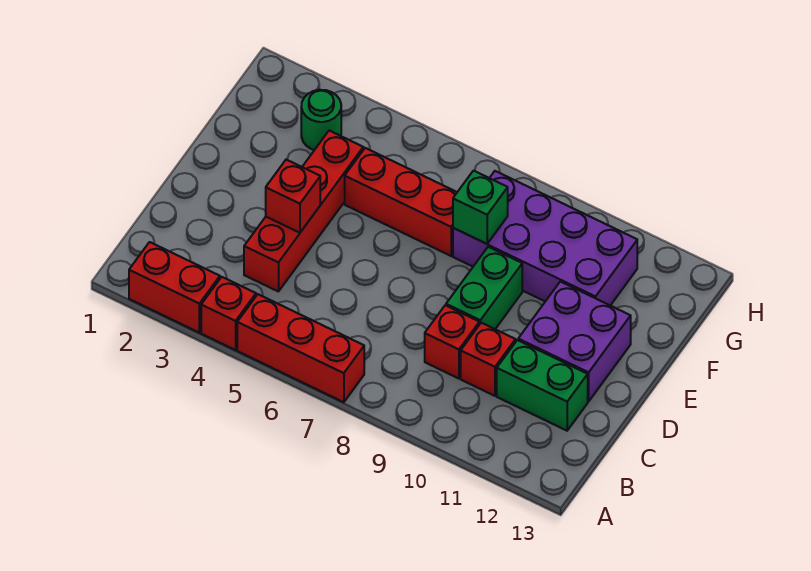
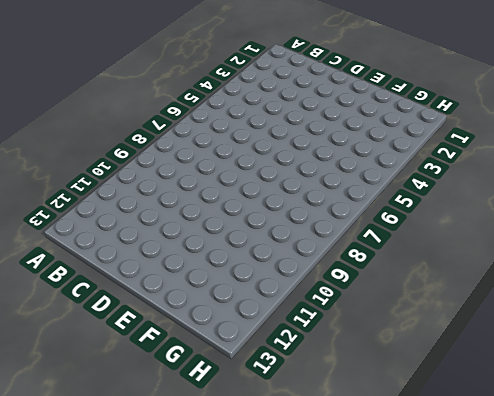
none -> red 1x2 brick [129,242,220,333]
none -> red 1x1 brick [201,277,256,350]
none -> red 1x3 brick [237,294,364,402]

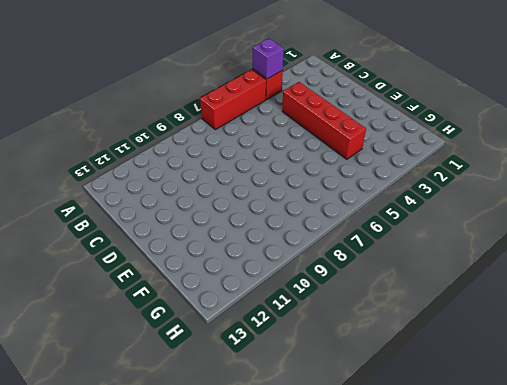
purple 1x1 brick [253,39,284,79] -> none
none -> red 1x2 brick [129,242,220,333]
none -> red 1x1 brick [425,305,479,379]
none -> red 1x1 brick [461,323,516,396]

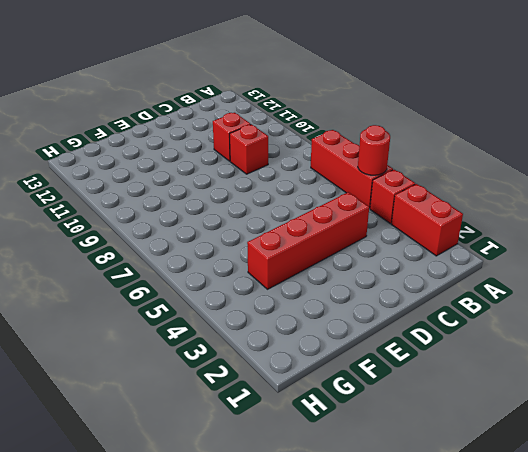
red 1x1 round brick [358,125,390,175] -> none
none -> green 1x2 brick [497,340,588,431]
none -> green 1x2 brick [446,247,522,329]
none -> purple 2x2 brick [518,282,631,401]

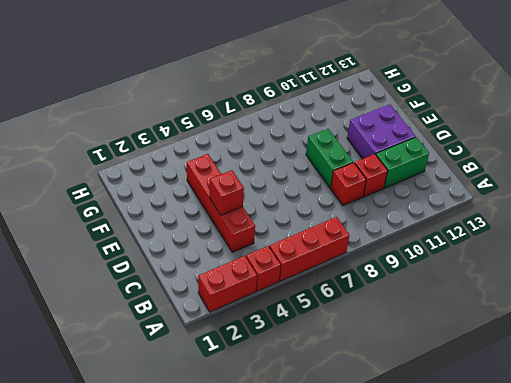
none -> red 1x3 brick [345,148,457,256]
none -> purple 2x4 brick [453,171,637,305]
none -> green 1x1 round brick [301,90,341,150]

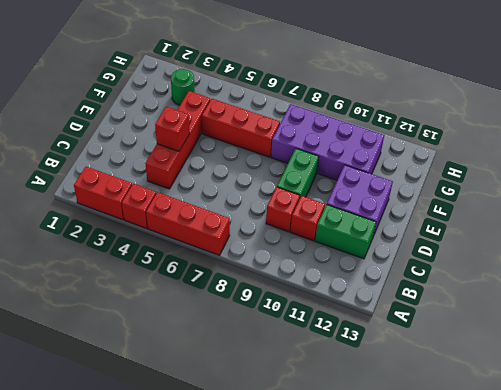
none -> green 1x1 brick [453,171,508,244]

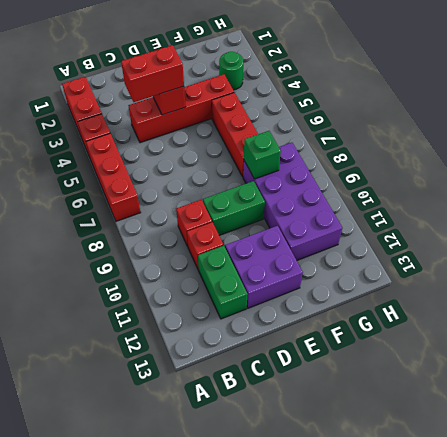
red 1x2 brick [121,45,184,102] -> none

